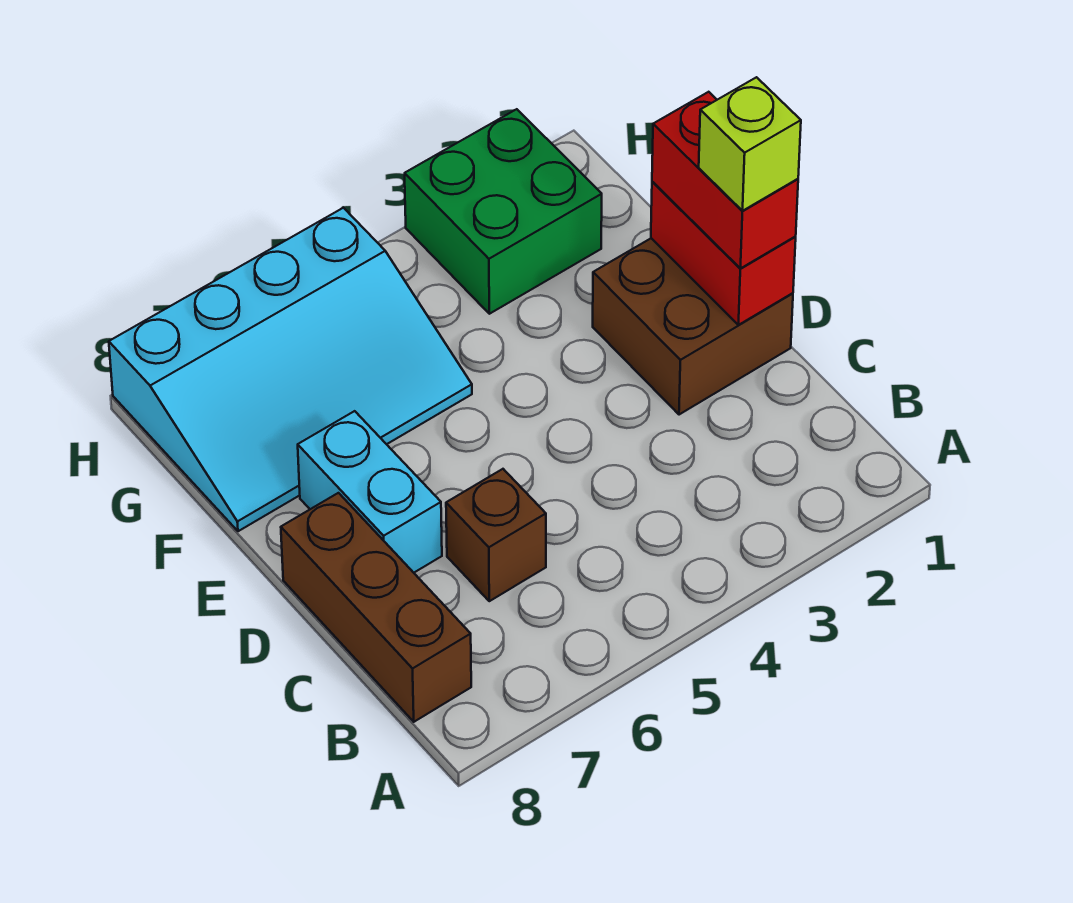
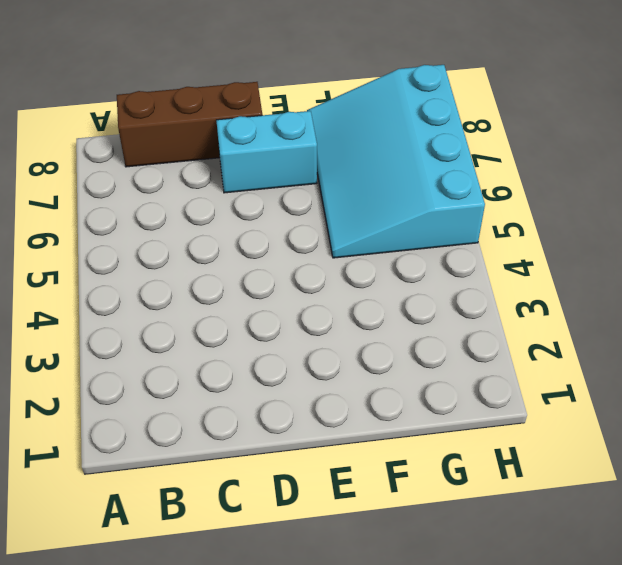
none -> brown 1x1 brick [446,469,546,601]
none -> brown 2x2 brick [593,238,793,415]

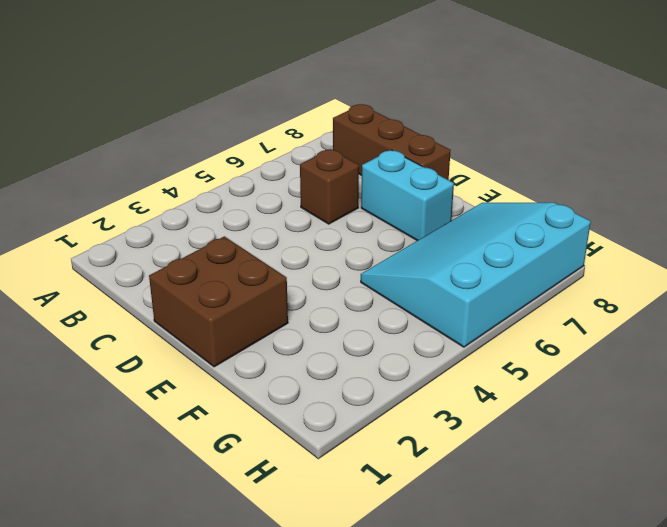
none -> green 2x2 brick [405,109,602,314]
none -> red 1x2 brick [651,182,796,325]

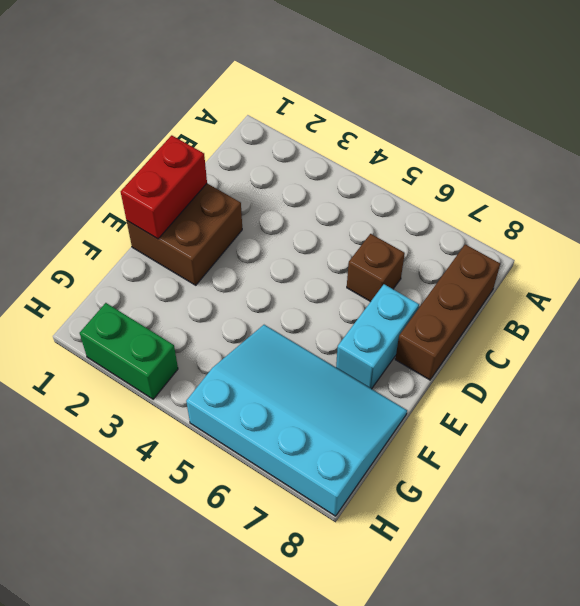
green 1x2 brick [80,303,178,399] -> green 2x2 brick [405,109,602,314]
none -> red 1x2 brick [652,92,798,268]
none -> lime 1x1 brick [699,77,801,211]

